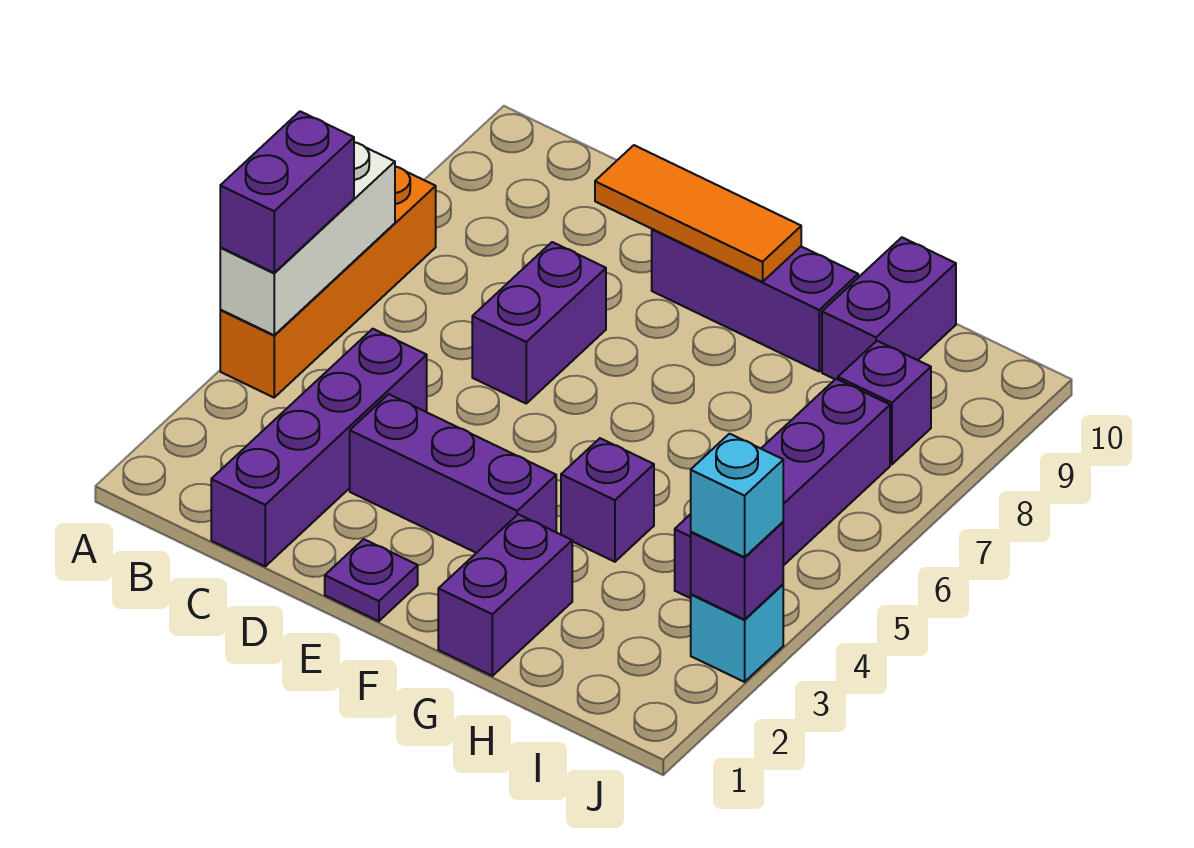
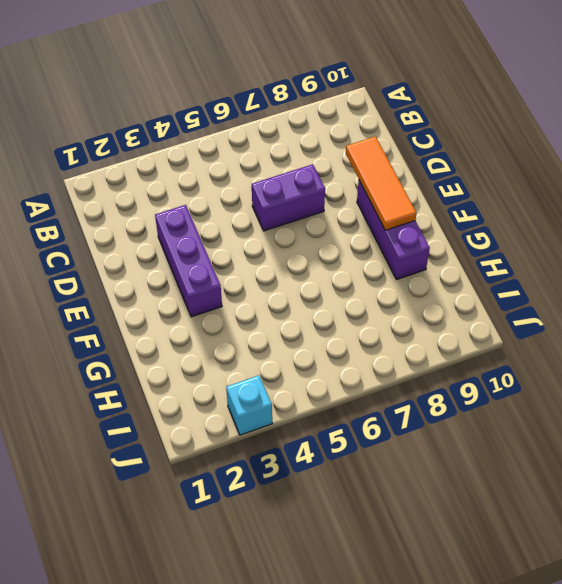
none -> orange 1x4 brick [220,167,436,397]
none -> purple 1x4 brick [211,329,427,566]
none -> purple 1x1 plate [325,539,418,621]

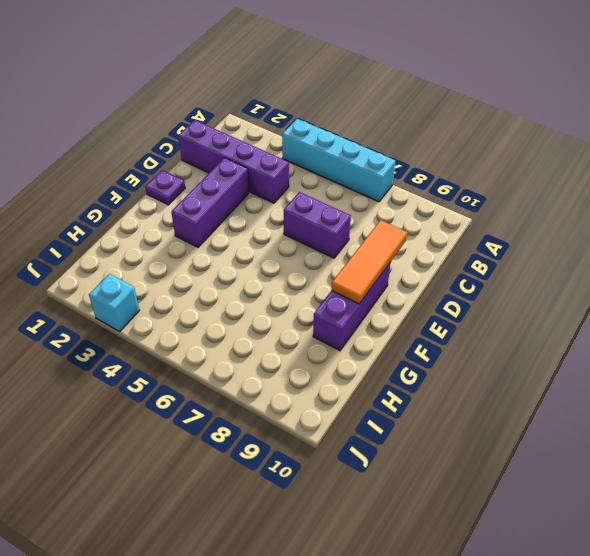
cyan 1x4 brick [282,119,395,202] -> orange 1x4 brick [220,167,436,397]
none -> purple 1x2 brick [438,514,572,676]
none -> purple 1x1 brick [561,438,654,562]
none -> purple 1x2 brick [822,237,956,379]

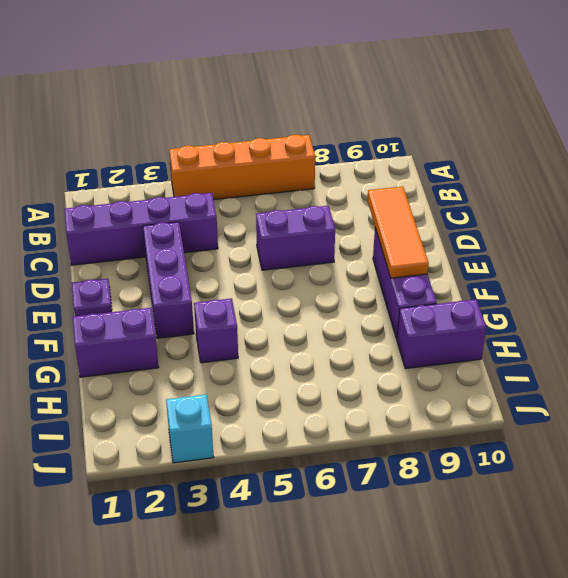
none -> purple 1x4 brick [675,379,890,598]
none -> purple 1x1 brick [838,341,931,464]
none -> white 1x3 brick [220,142,395,335]

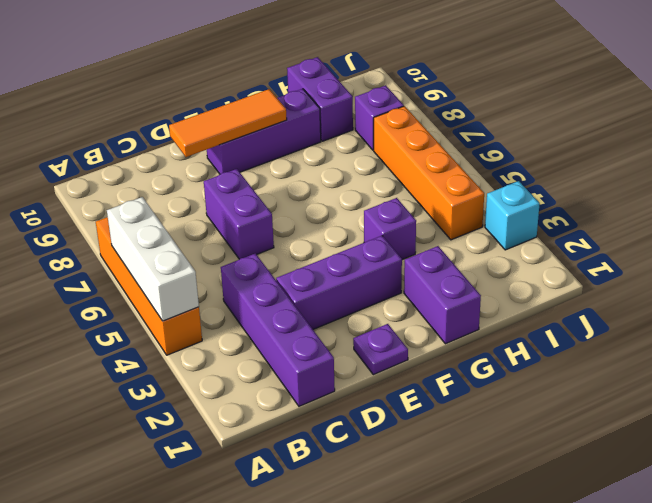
orange 1x4 brick [374,106,484,240] -> purple 1x4 brick [675,379,890,598]
none -> purple 1x1 brick [691,522,783,620]
none -> purple 1x2 brick [220,111,354,273]
none -> cyan 1x1 brick [691,434,783,557]

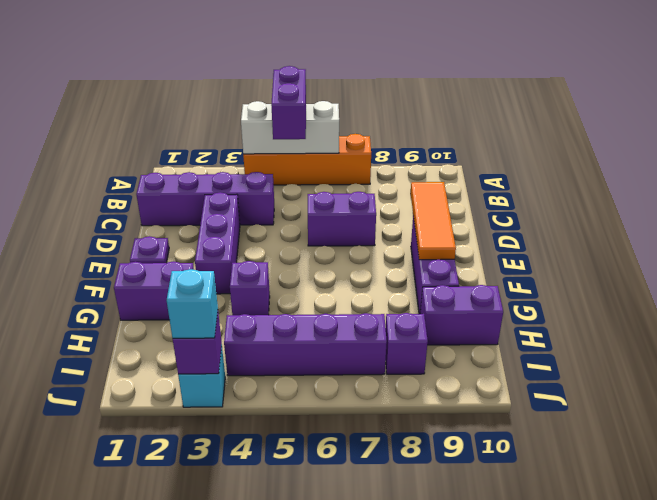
purple 1x2 brick [271,66,306,139] -> purple 1x2 brick turned to [220,111,354,273]

